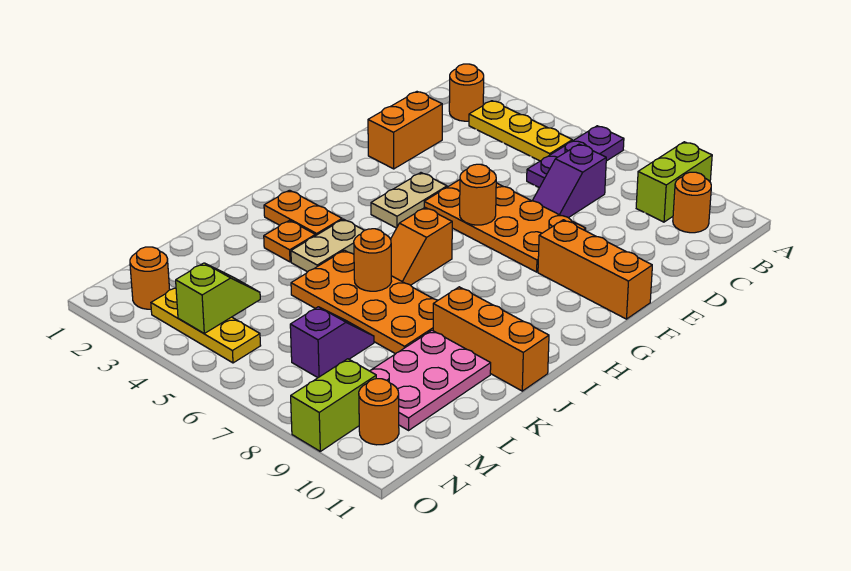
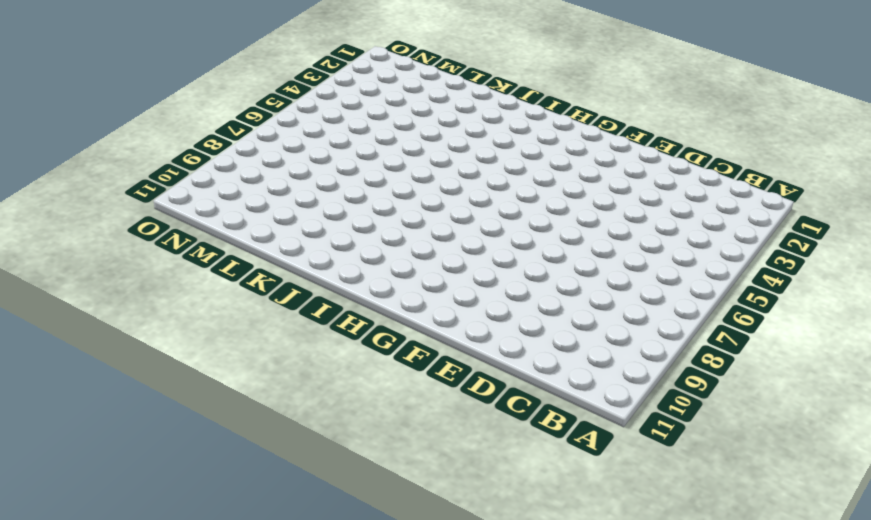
none -> purple 1x3 plate [527,126,624,188]
none -> lime 1x2 brick [636,142,712,222]
none -> orange 1x1 round brick [449,64,484,121]

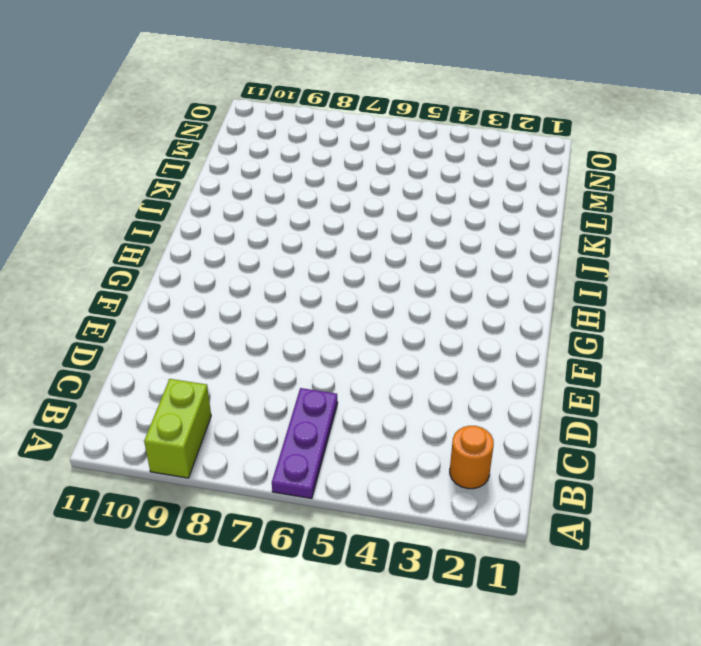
none -> yellow 1x3 plate [469,101,572,161]
none -> orange 1x1 round brick [673,172,711,233]
none -> purple 1x2 slope [532,144,606,218]

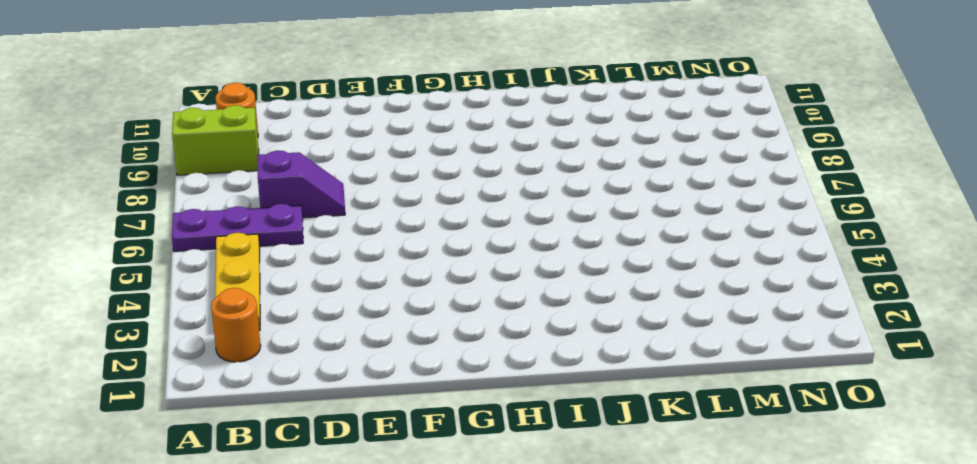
none -> orange 1x2 brick [368,92,442,169]
none -> orange 2x4 plate [424,180,586,272]
none -> tan 1x2 plate [371,173,447,228]

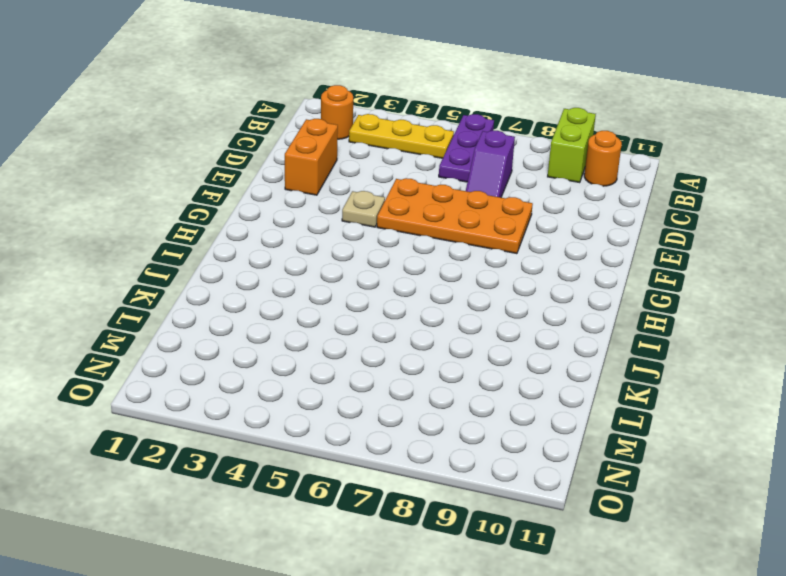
tan 1x1 plate [342,191,385,227] -> tan 1x2 plate [371,173,447,228]
none -> orange 1x3 brick [538,220,652,319]
none -> orange 1x2 slope [391,208,452,285]
none -> orange 1x2 plate [264,190,342,236]

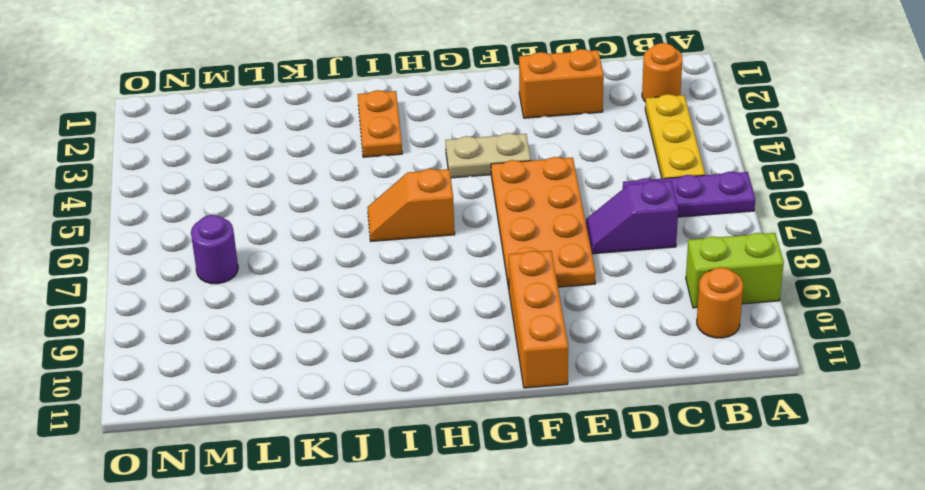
purple 1x1 round brick [191,215,238,284] -> purple 1x2 slope [290,307,374,378]
none -> tan 1x2 plate [291,219,364,272]
none -> orange 1x1 plate [264,220,315,262]
none -> orange 2x4 plate [291,250,438,354]

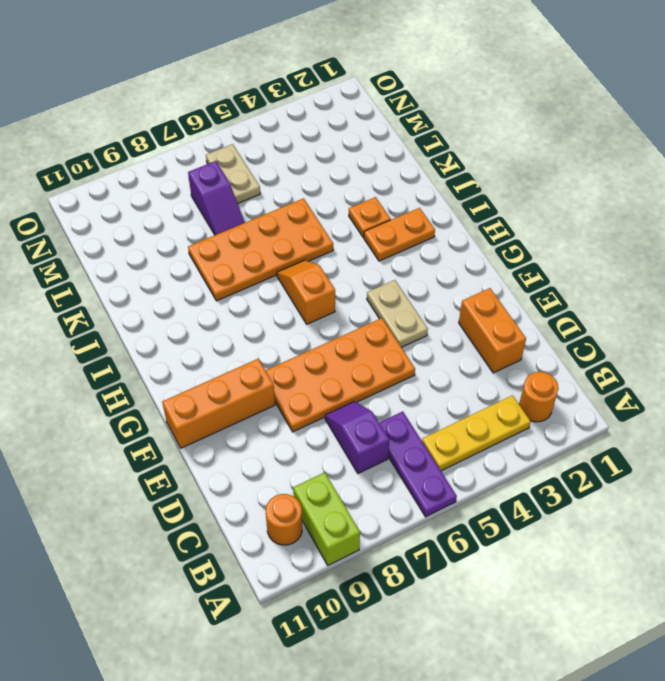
tan 1x2 plate [206,144,260,203] -> tan 1x2 plate moved to [291,219,364,272]
none -> orange 1x3 brick [433,287,549,391]
none -> pink 2x3 plate [370,330,491,430]
none -> orange 1x1 round brick [130,247,170,309]

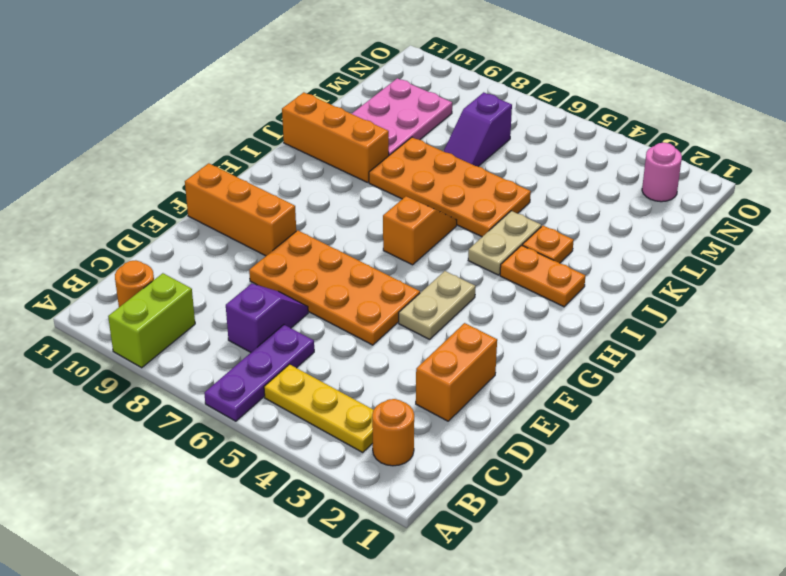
pink 1x1 round brick [642,143,682,202] -> orange 1x1 round brick [130,247,170,309]
none -> yellow 1x3 plate [151,288,261,363]
none -> lime 1x2 brick [291,359,376,451]
none -> orange 1x1 round brick [359,379,399,445]

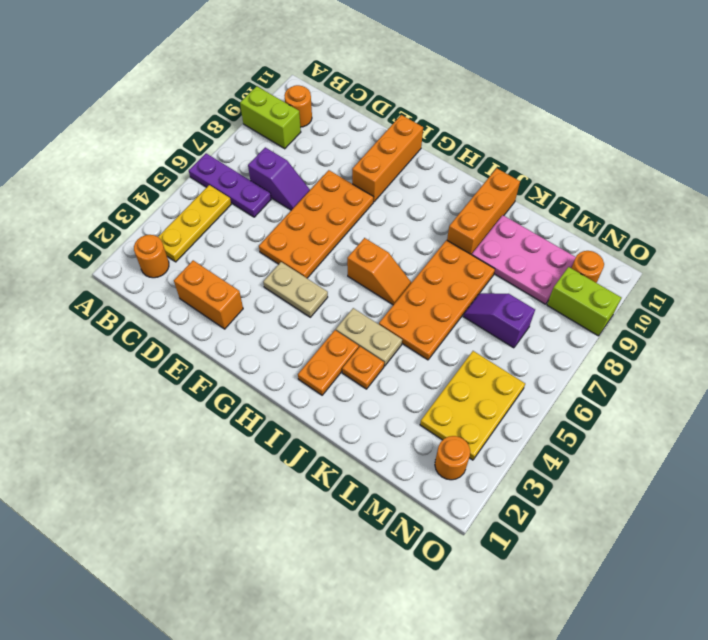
yellow 2x3 plate [420,351,525,460] -> yellow 1x3 plate [151,288,261,363]
none -> orange 1x1 round brick [460,164,496,225]
none -> orange 1x1 round brick [354,229,392,291]
none -> lime 1x2 slope [176,263,260,333]

